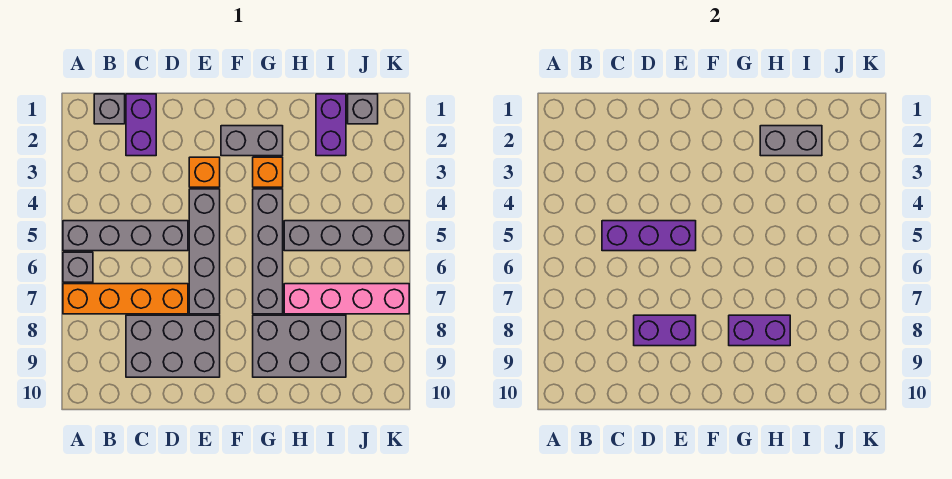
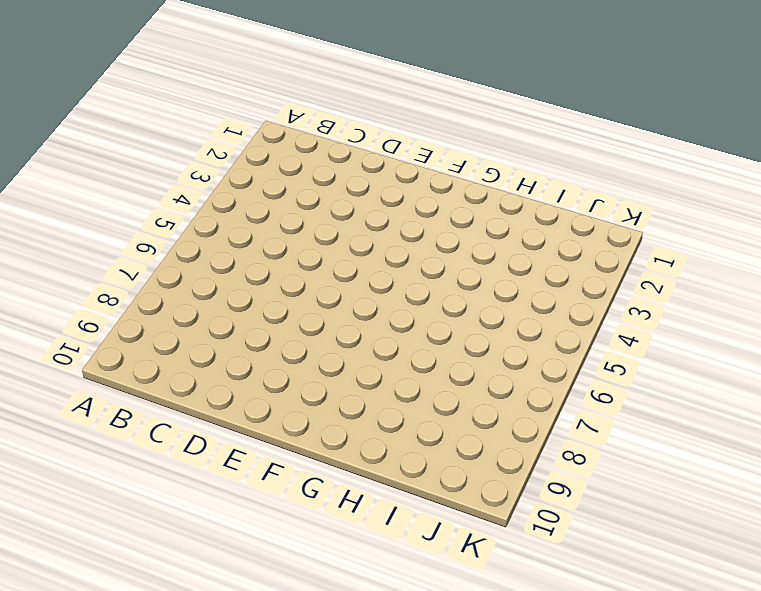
none -> grey 1x4 brick [63,221,188,251]
none -> grey 1x1 brick [63,252,93,282]
none -> orange 1x4 brick [63,284,188,314]

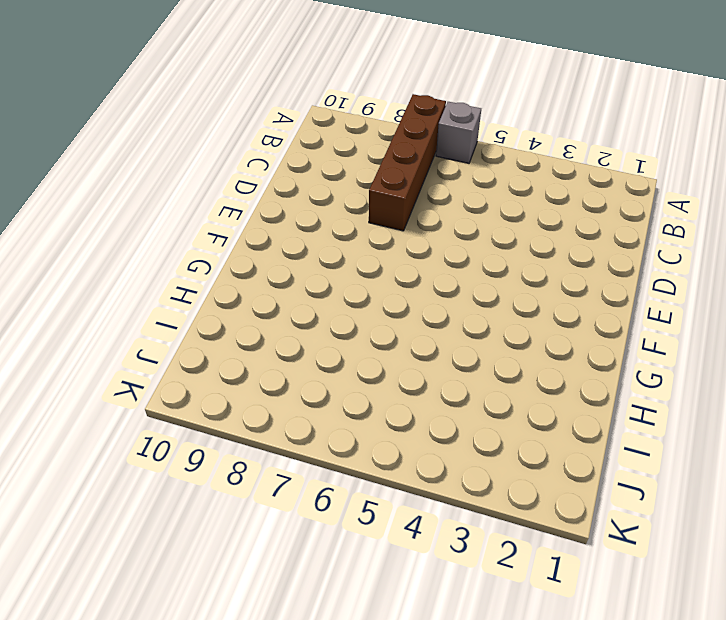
brown 1x4 brick [369,94,446,231] -> orange 1x4 brick [63,284,188,314]
none -> grey 1x4 brick [63,221,188,251]
none -> grey 1x1 brick [94,94,125,124]
none -> purple 1x2 brick [126,94,156,156]

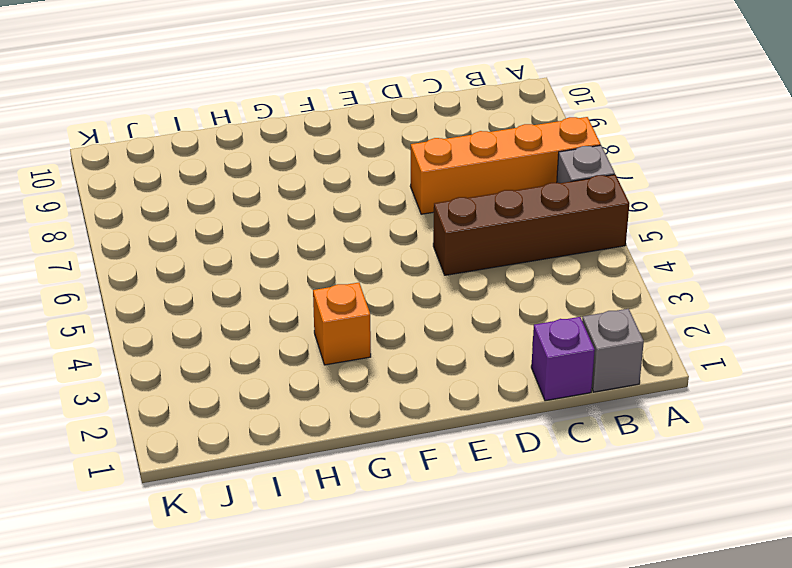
brown 1x4 brick [433,175,629,275] -> grey 1x4 brick [63,221,188,251]
purple 1x1 brick [531,317,595,401] -> purple 1x2 brick [126,94,156,156]
none -> grey 2x3 brick [126,315,220,377]
none -> orange 1x1 brick [189,157,220,187]
none -> grey 1x4 brick [189,189,220,314]

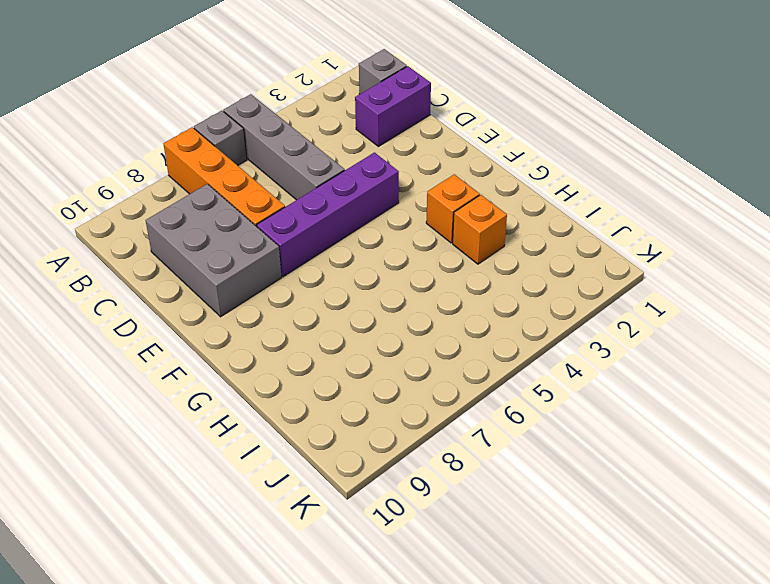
purple 1x4 brick [257,153,399,277] -> grey 1x4 brick [189,189,220,314]
orange 1x1 brick [453,195,507,264] -> orange 1x1 brick moved to [189,157,220,187]
none -> grey 1x2 brick [221,126,283,156]
none -> grey 1x4 brick [253,189,283,314]
none -> grey 2x3 brick [253,315,346,377]

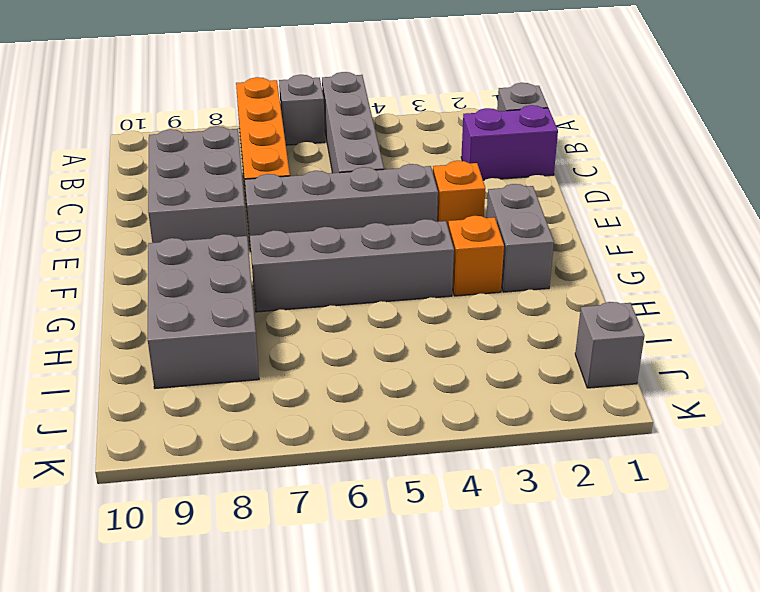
none -> grey 1x4 brick [284,221,409,251]
none -> pink 1x4 brick [284,284,409,314]
none -> purple 1x2 brick [316,94,346,156]

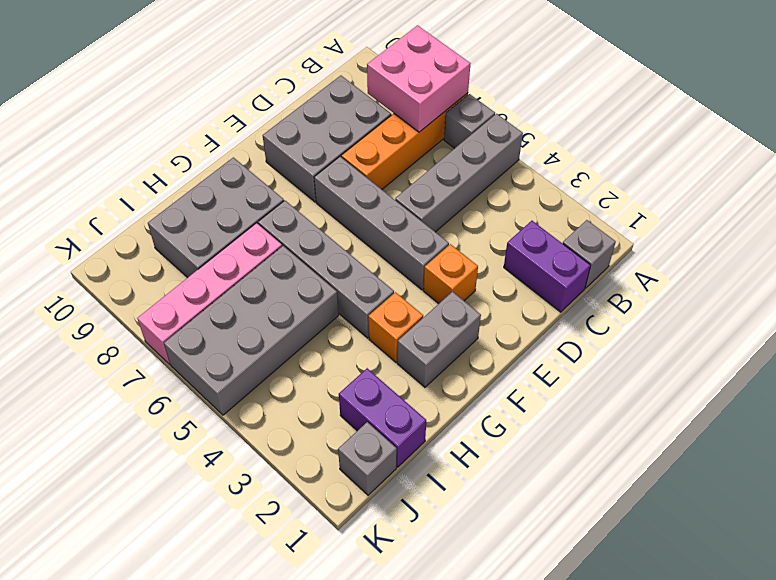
pink 2x2 brick [367,25,470,132] -> none
grey 2x4 brick [164,246,339,415] -> grey 1x4 brick [284,221,409,251]
none -> purple 1x3 brick [602,221,696,251]
none -> purple 1x2 brick [634,315,696,346]
none -> purple 1x2 brick [729,315,790,346]

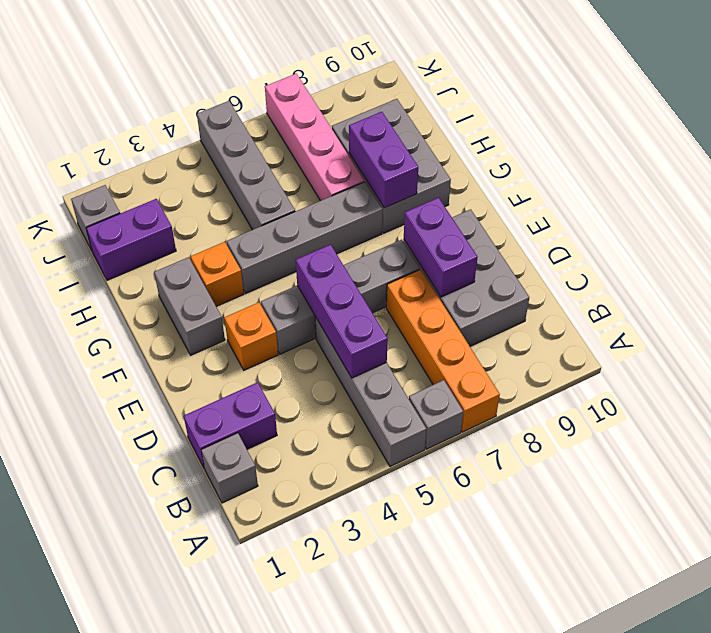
none -> grey 1x2 brick [760,126,822,156]

